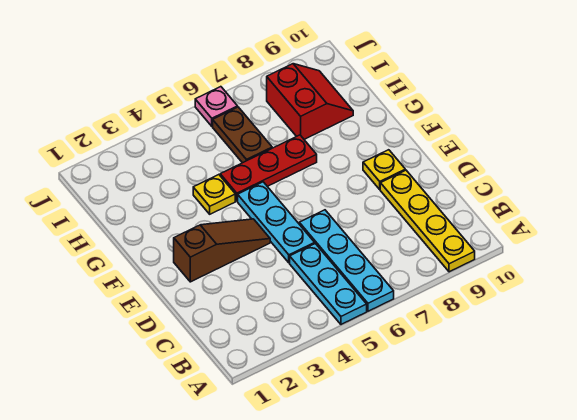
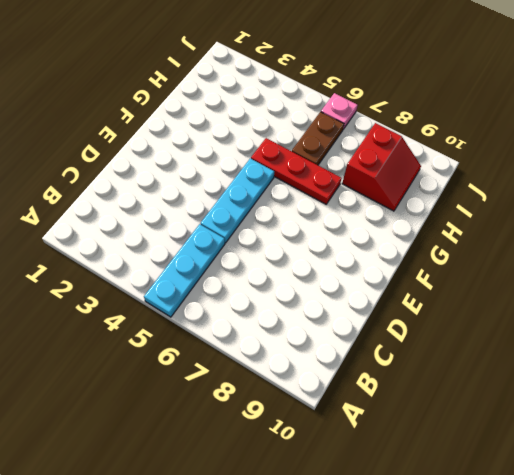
none -> cyan 1x4 plate [299,210,394,311]
none -> yellow 1x4 plate [380,170,475,272]

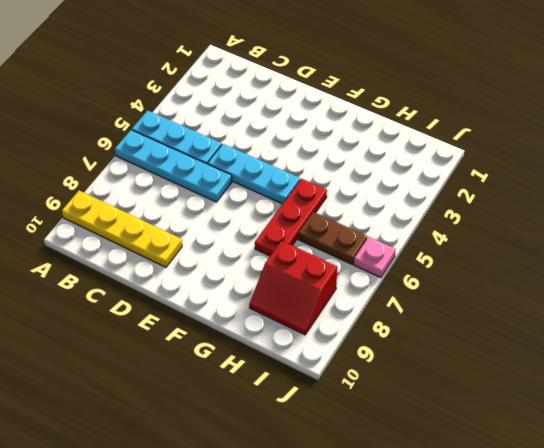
none -> brown 1x3 slope [174,219,270,282]
none -> yellow 1x1 plate [363,150,405,189]

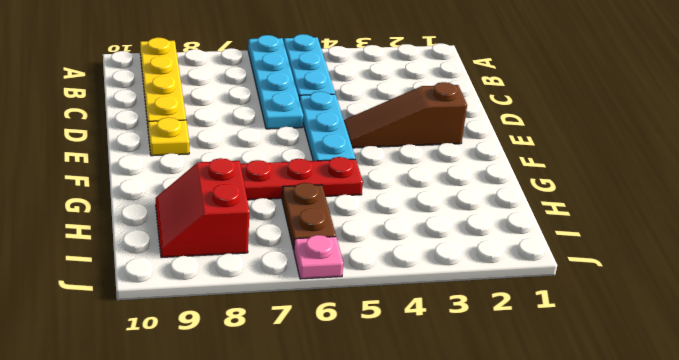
none -> yellow 1x1 plate [193,175,235,214]

